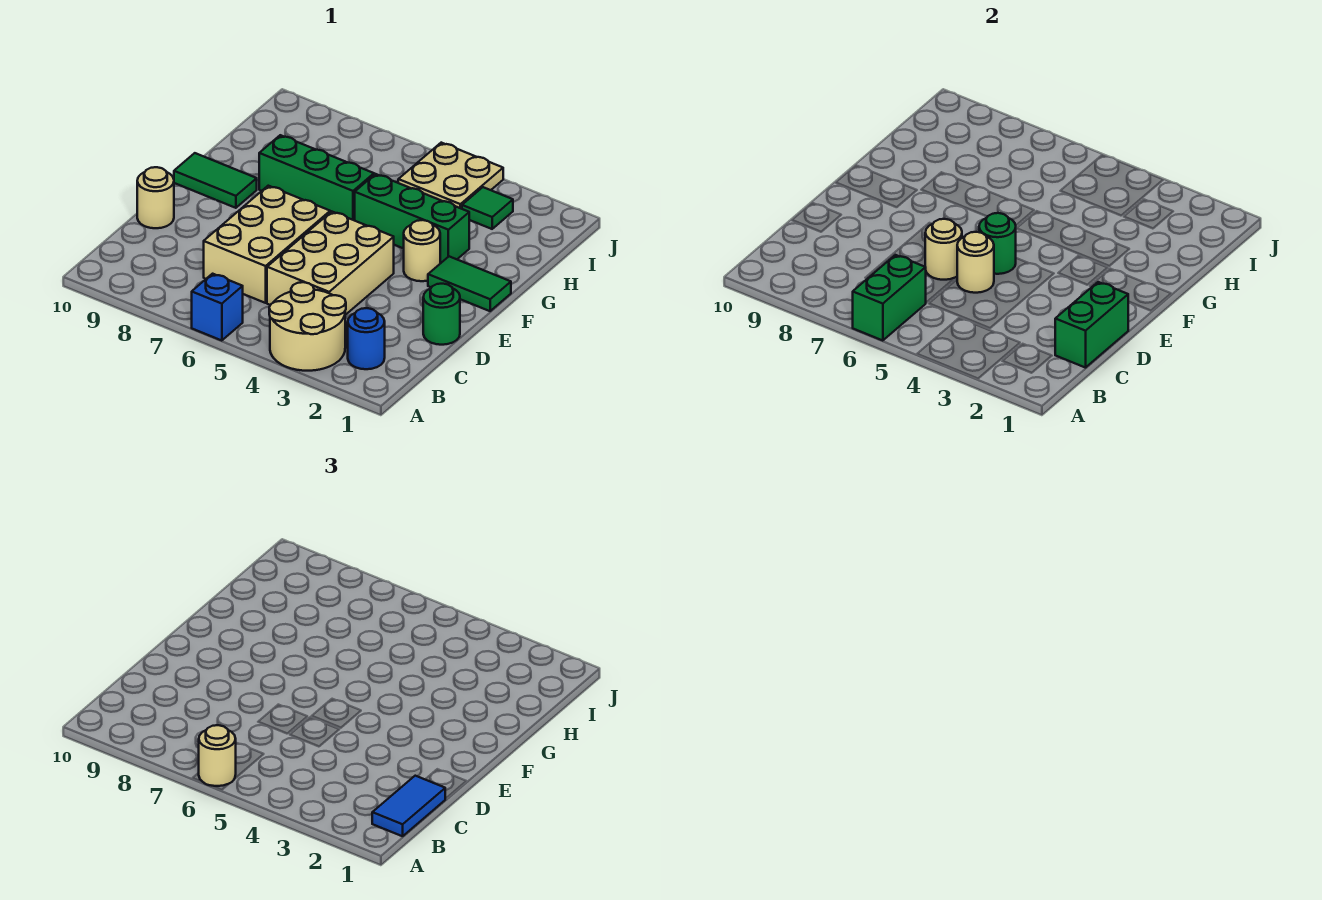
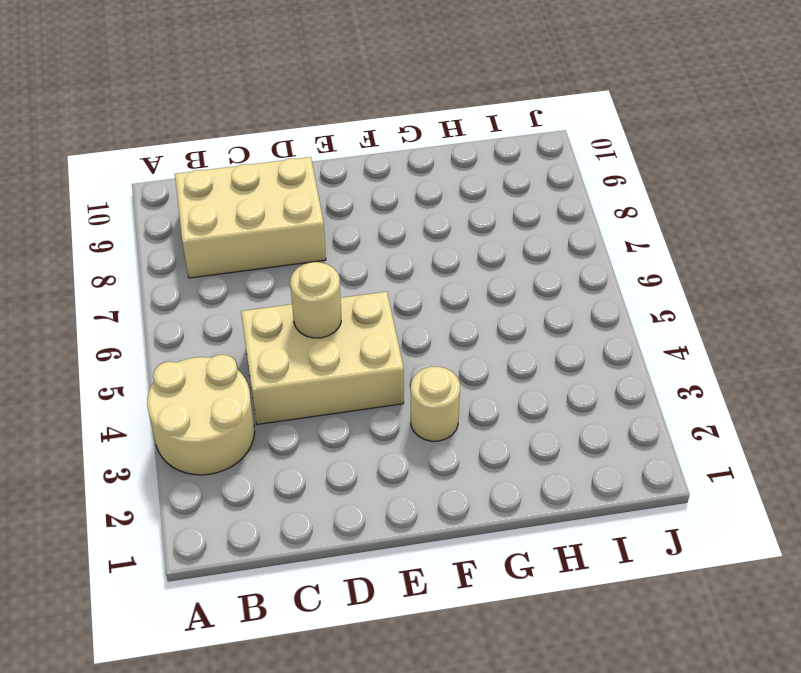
tan 2x3 brick [175,157,326,278] -> tan 2x3 brick moved to [204,186,330,303]
none -> blue 1x1 brick [192,274,243,341]
none -> blue 1x1 round brick [348,308,385,369]
none -> green 1x1 round brick [423,284,460,345]

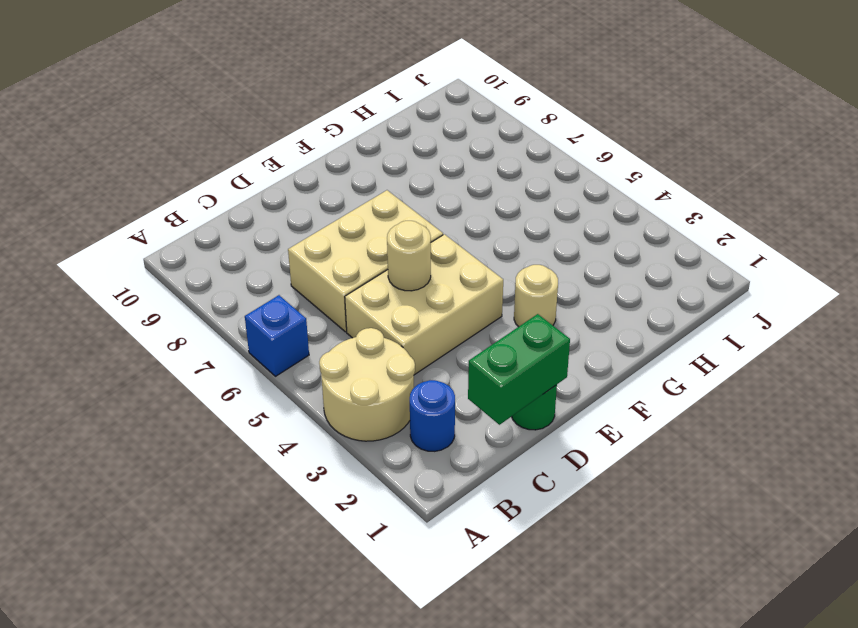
none -> tan 1x1 round brick [137,167,174,228]
none -> green 1x2 tile [428,256,511,311]
none -> green 1x2 tile [174,153,257,208]

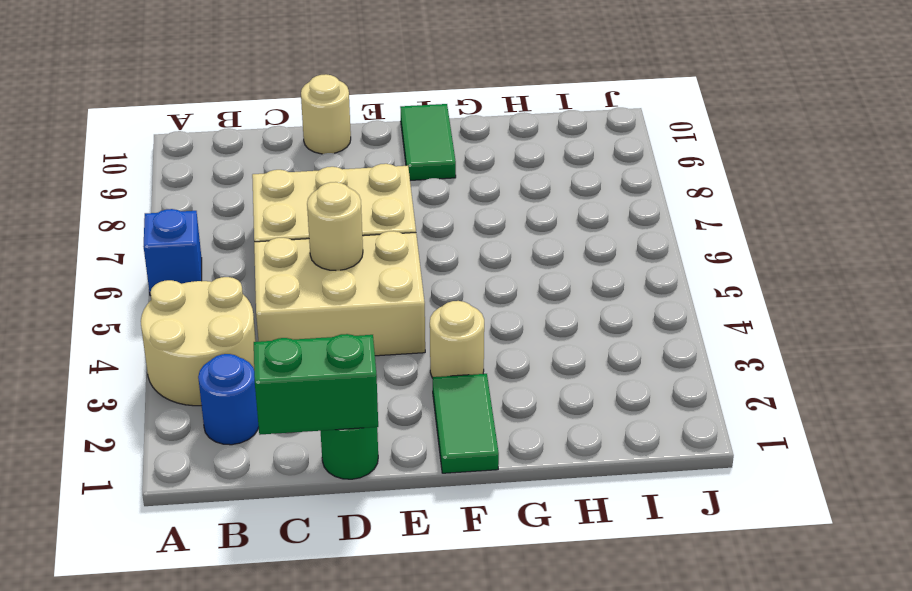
none -> green 1x3 brick [355,174,469,263]
none -> green 1x3 brick [259,135,374,220]
none -> green 1x1 tile [462,187,513,229]

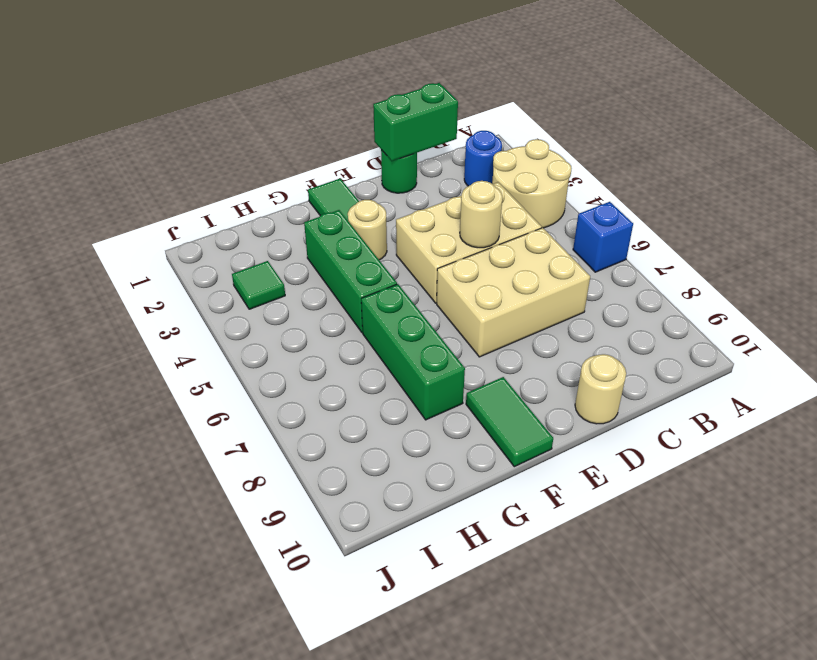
none -> tan 2x2 plate [398,143,503,209]
none -> green 1x2 brick [853,255,926,341]
none -> tan 1x1 round brick [925,219,962,280]

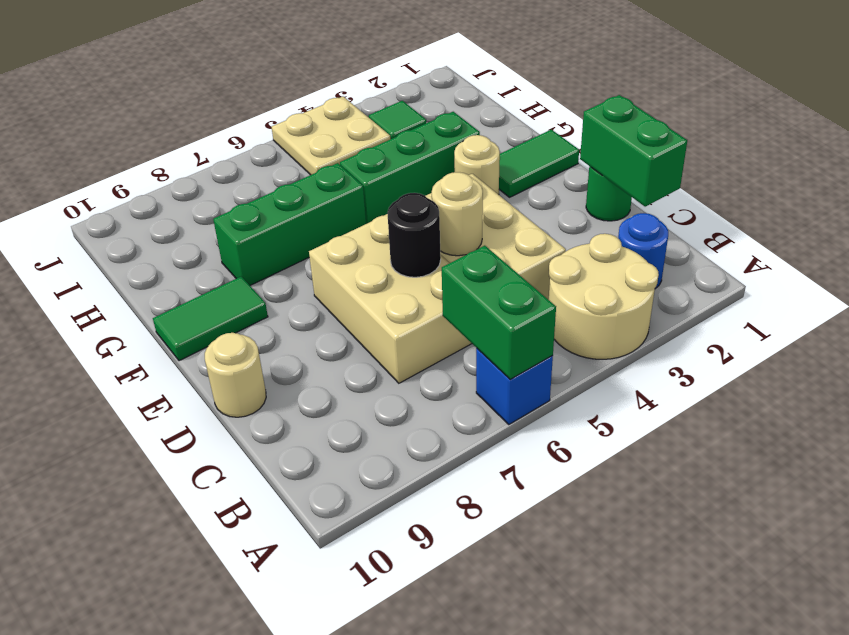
black 1x1 round brick [387,193,441,277] -> tan 1x1 round brick [925,219,962,280]
none -> green 1x1 round brick [979,213,1016,274]
none -> tan 1x1 round brick [199,725,236,786]
none -> blue 1x2 tile [372,776,445,836]

